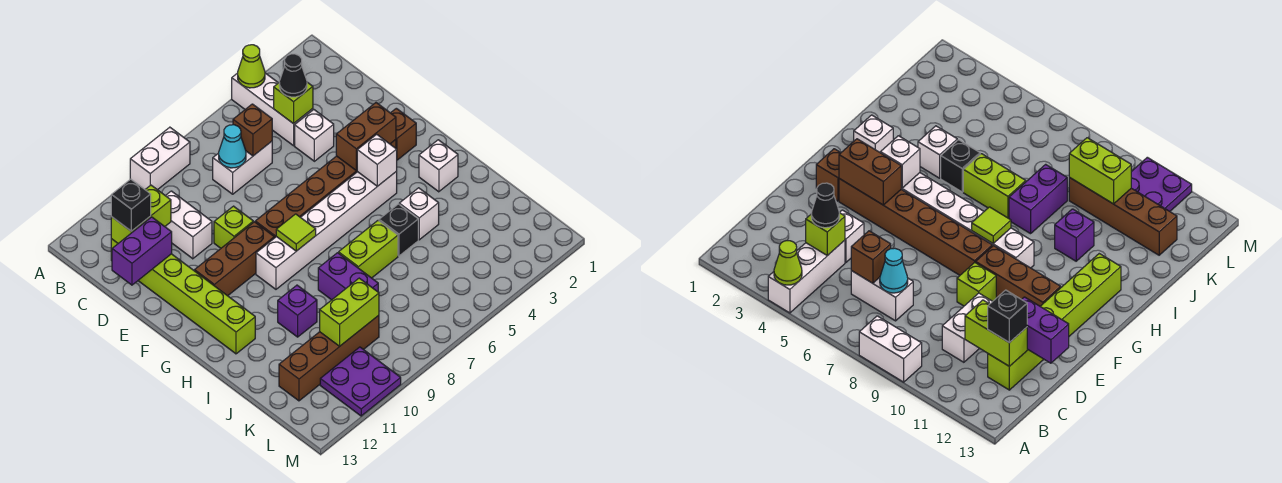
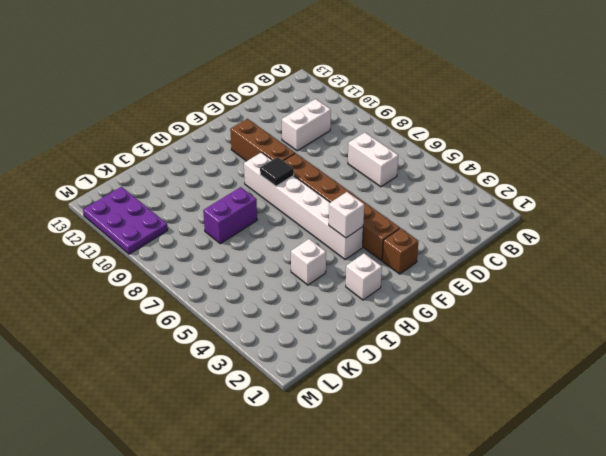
black 1x1 tile [260,157,294,186] -> lime 1x1 tile [276,214,316,251]
purple 2x3 plate [83,187,168,254] -> purple 2x2 plate [320,347,401,416]
none -> white 1x3 brick [232,73,313,146]
none -> white 1x2 brick [130,127,190,190]
none -> lime 1x6 brick [111,239,255,354]
none -> white 1x1 brick [295,110,334,161]

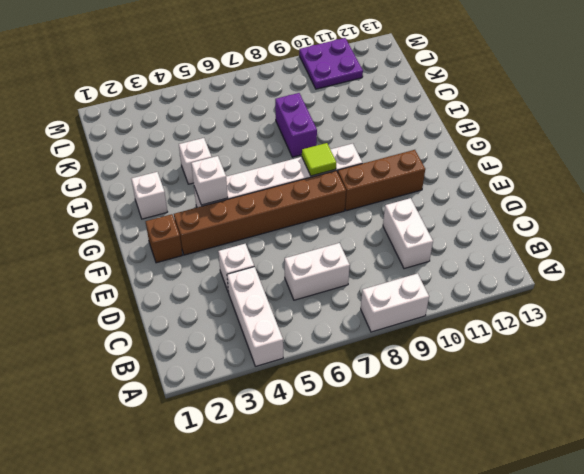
none -> lime 1x6 brick [111,239,255,354]
none -> lime 1x1 brick [214,206,253,248]
none -> black 1x1 brick [379,204,418,256]
none -> lime 1x2 brick [339,220,398,278]

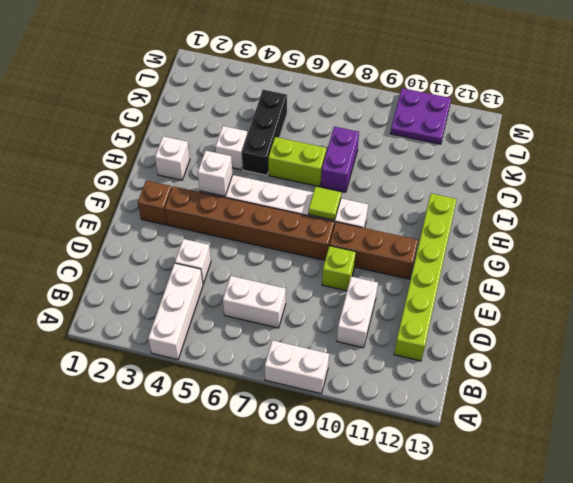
black 1x3 brick [242,90,287,175] -> black 1x1 brick [379,204,418,256]
none -> purple 1x1 brick [278,285,317,337]
none -> brown 1x4 brick [279,315,379,401]
none -> lime 1x1 cone [238,45,265,88]
none -> lime 1x1 brick [274,82,313,124]

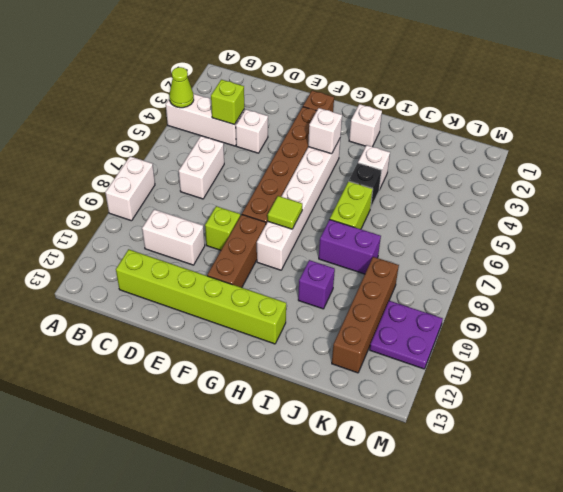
none -> brown 1x1 brick [233,104,272,156]
none -> cyan 1x1 cone [219,125,246,168]
none -> lime 1x2 brick [111,185,171,243]
none -> purple 1x2 brick [112,217,172,285]

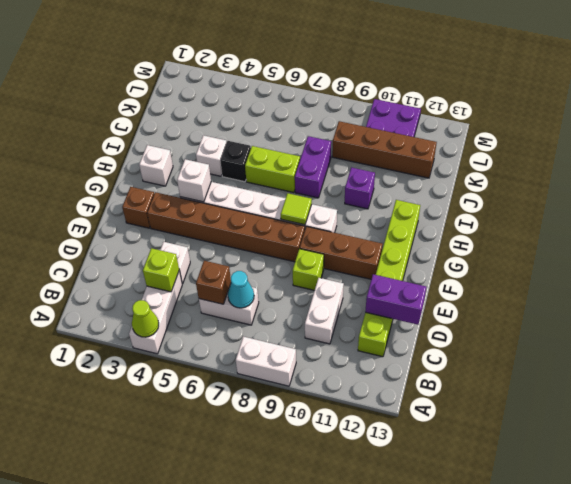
none -> lime 1x2 brick [111,185,171,243]
none -> brown 1x2 brick [336,103,396,171]
none -> lime 1x2 brick [320,278,379,346]
none -> black 1x1 cone [279,54,307,97]

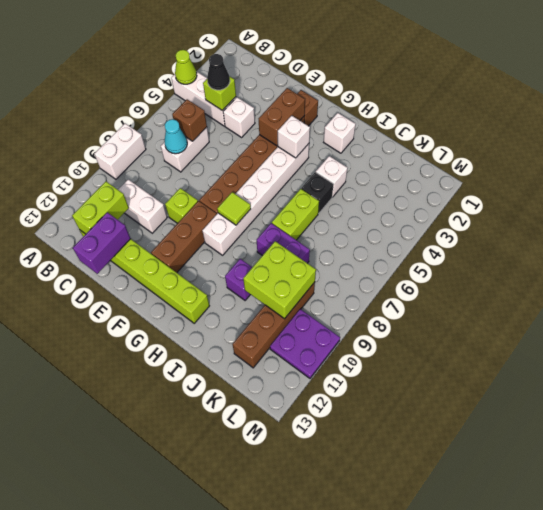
lime 2x2 brick [243,241,316,319] -> lime 1x2 brick [320,278,379,346]
none -> black 1x1 brick [111,179,151,231]

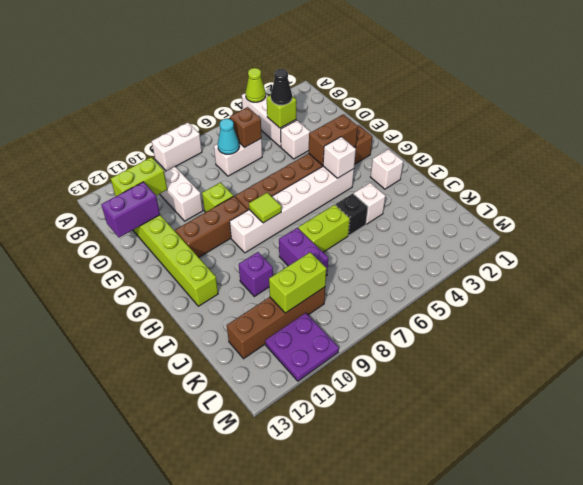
none -> black 1x1 brick [111,179,151,231]

